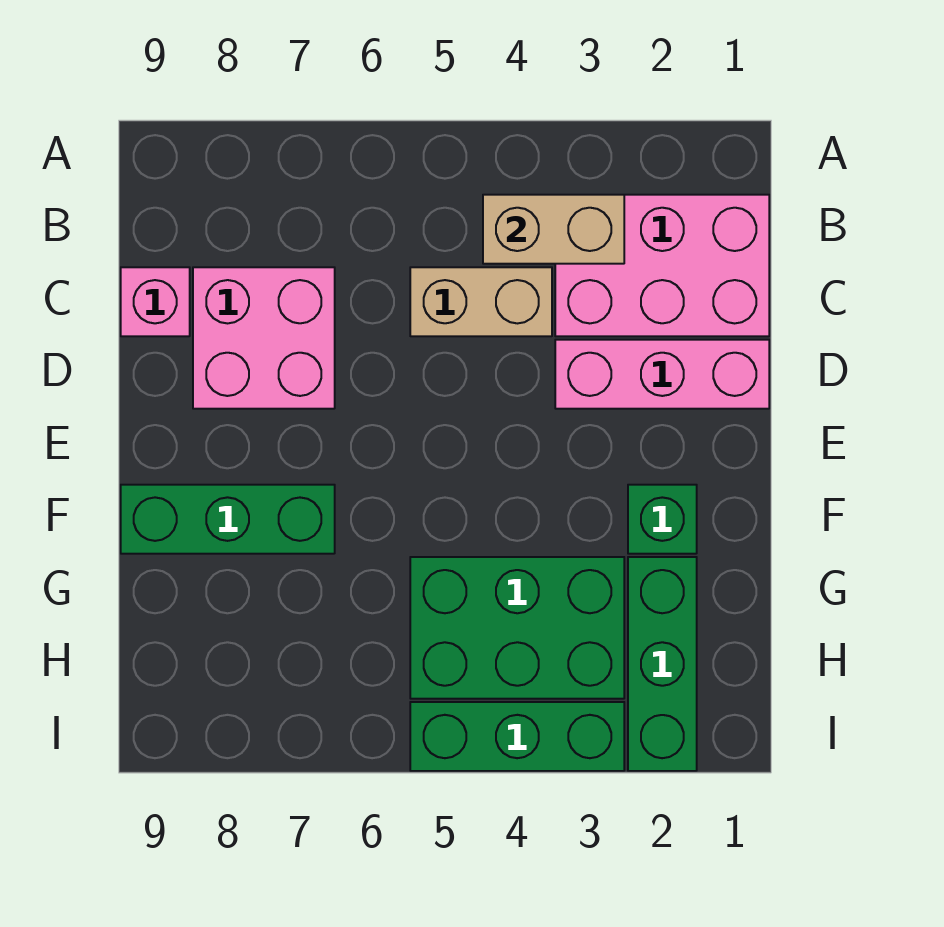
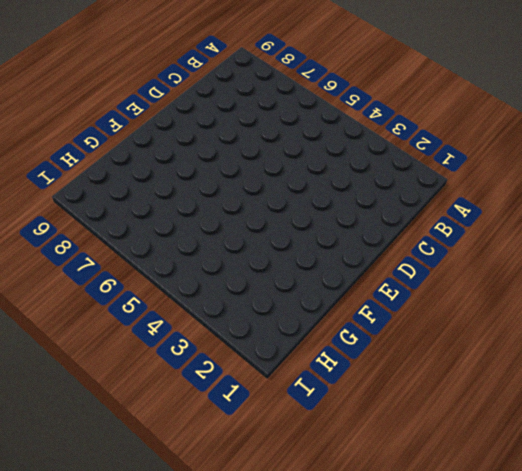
none -> pink 2x3 brick [555,195,769,336]
none -> tan 1x2 brick [410,267,552,336]

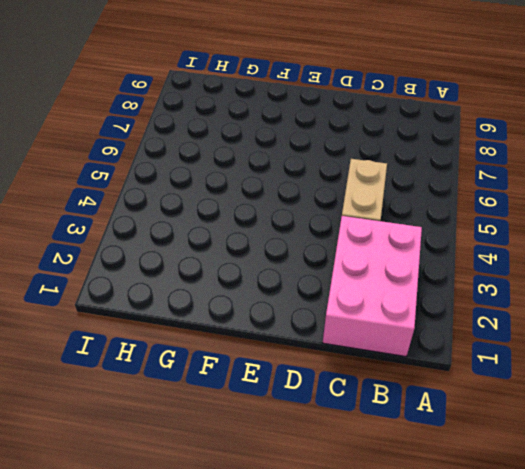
none -> pink 2x2 brick [193,267,335,409]
none -> pink 1x1 brick [121,267,190,336]

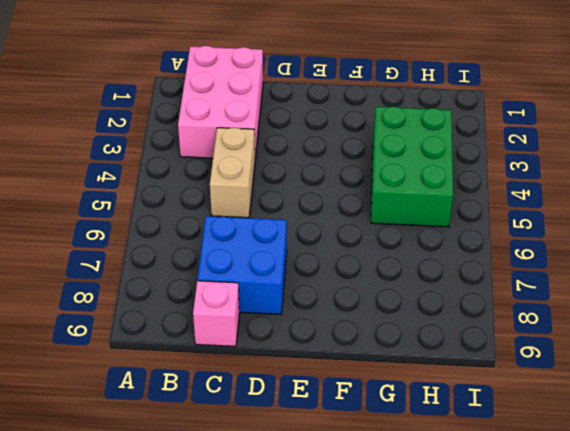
blue 2x2 brick [197,216,287,315] -> pink 2x2 brick [193,267,335,409]
none -> pink 1x3 brick [555,340,769,409]
none -> green 1x1 brick [628,485,697,554]

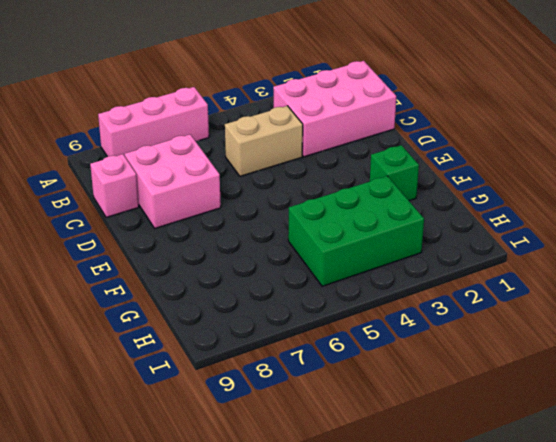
pink 1x3 brick [98,87,209,157] -> pink 1x3 brick moved to [555,340,769,409]
none -> green 1x3 brick [121,485,335,554]
none -> green 1x3 brick [628,557,697,771]

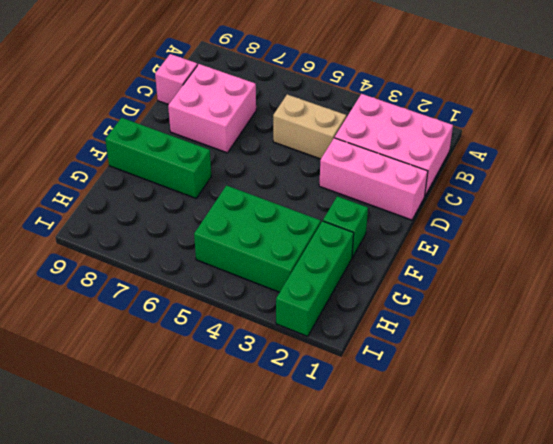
none -> green 1x3 brick [410,702,624,771]
none -> tan 1x2 brick [483,195,624,264]

